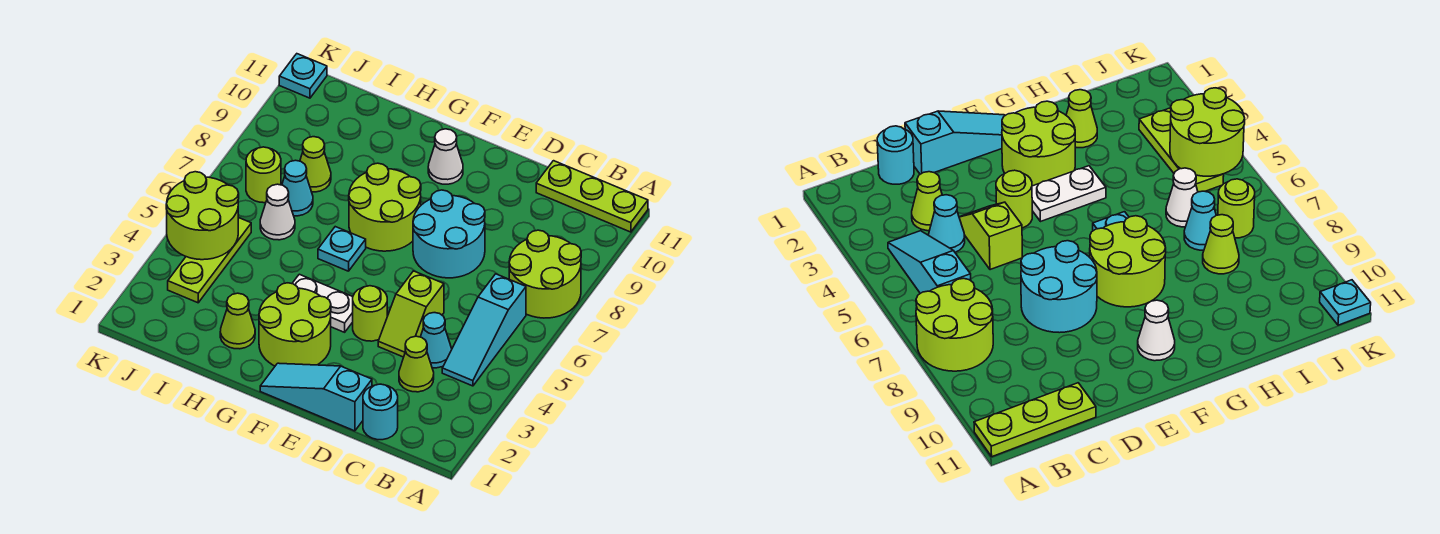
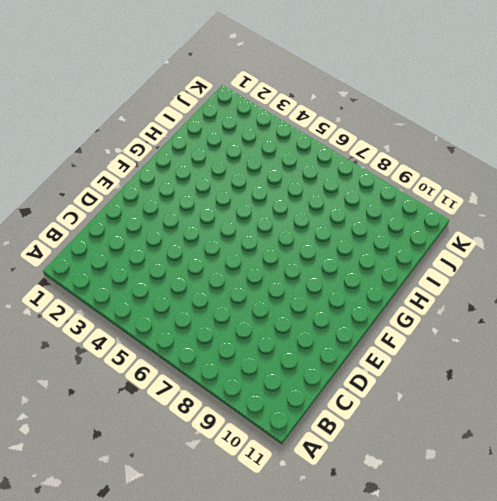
none -> lime 2x2 round brick [509,230,581,318]
none -> lime 1x3 plate [536,161,648,232]
none -> cyan 1x3 slope [442,274,526,386]

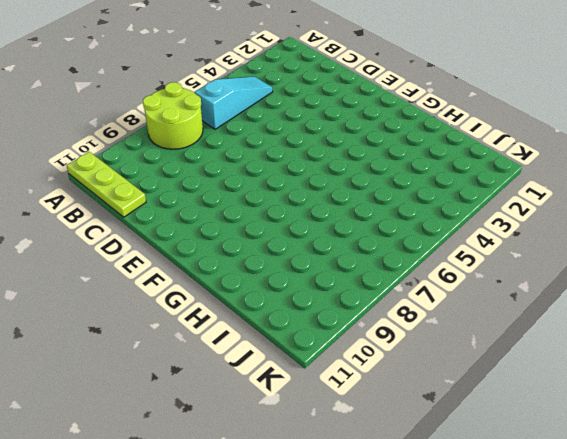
none -> cyan 1x1 round brick [363,384,398,440]
none -> lime 1x1 cone [399,336,434,392]
none -> cyan 1x1 cone [421,313,452,368]

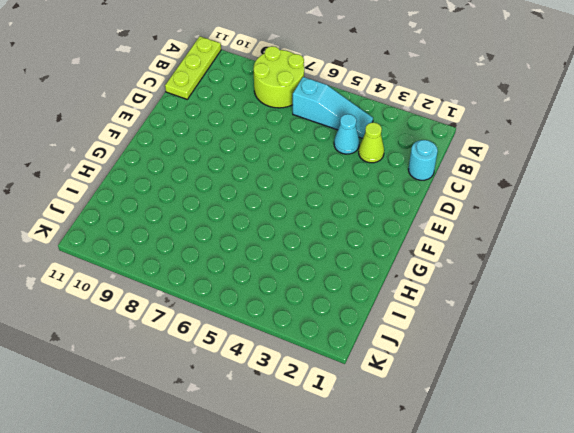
none -> cyan 1x3 slope [260,363,372,431]
none -> lime 1x2 slope [378,271,444,357]
none -> cyan 2x2 round brick [413,190,485,278]

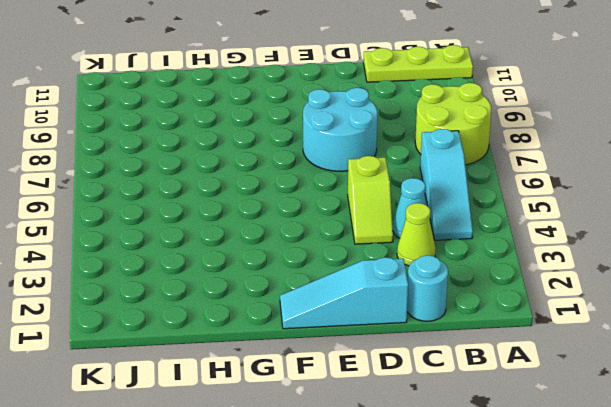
none -> lime 1x1 round brick [353,286,387,341]
none -> lime 2x2 round brick [259,283,331,366]
none -> white 1x2 plate [292,274,353,332]

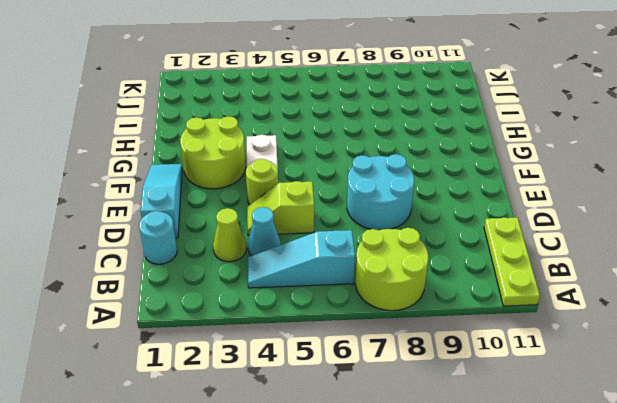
none -> lime 2x2 round brick [349,163,421,251]
none -> white 1x1 cone [428,129,463,184]
none -> cyan 1x1 plate [318,227,366,271]

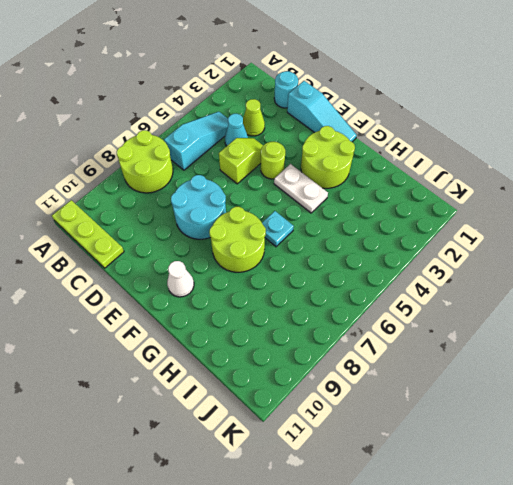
none -> lime 1x1 cone [220,293,255,349]
none -> white 1x1 cone [260,184,295,240]
none -> cyan 1x1 cone [282,160,313,216]

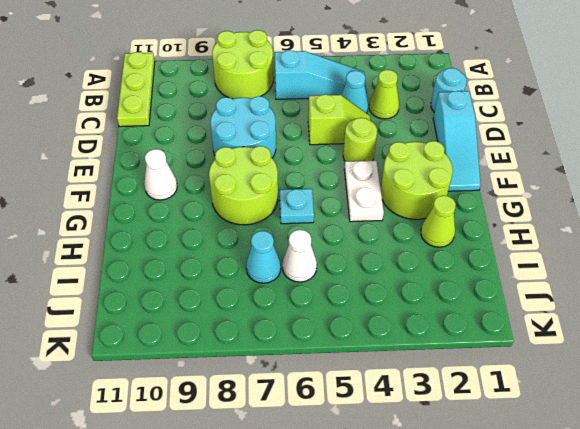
none -> lime 1x1 cone [300,137,331,192]
none -> lime 1x3 plate [168,218,251,303]
none -> lime 1x1 round brick [246,147,281,203]

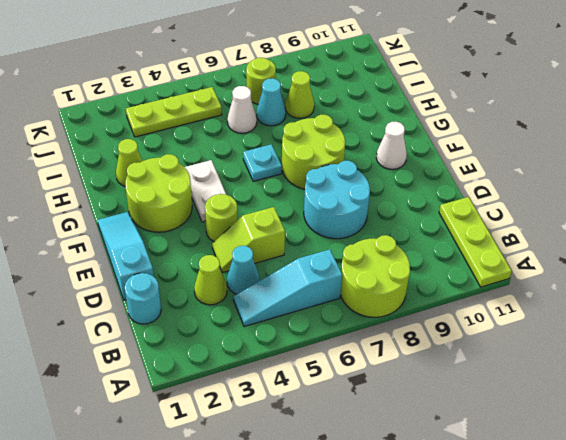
none -> cyan 1x1 plate [279,54,327,98]
none -> lime 2x2 round brick [166,172,239,260]

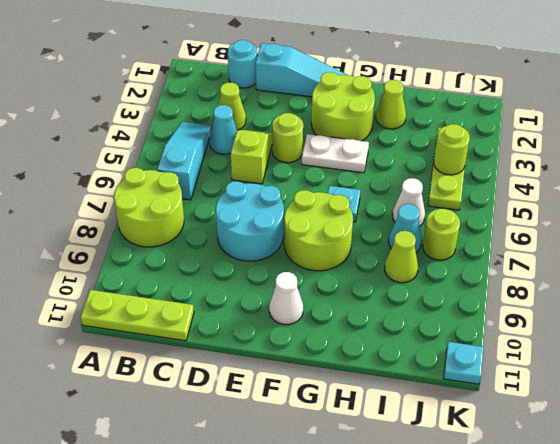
lime 1x1 round brick [434,124,470,175] -> lime 2x2 round brick [166,172,239,260]

